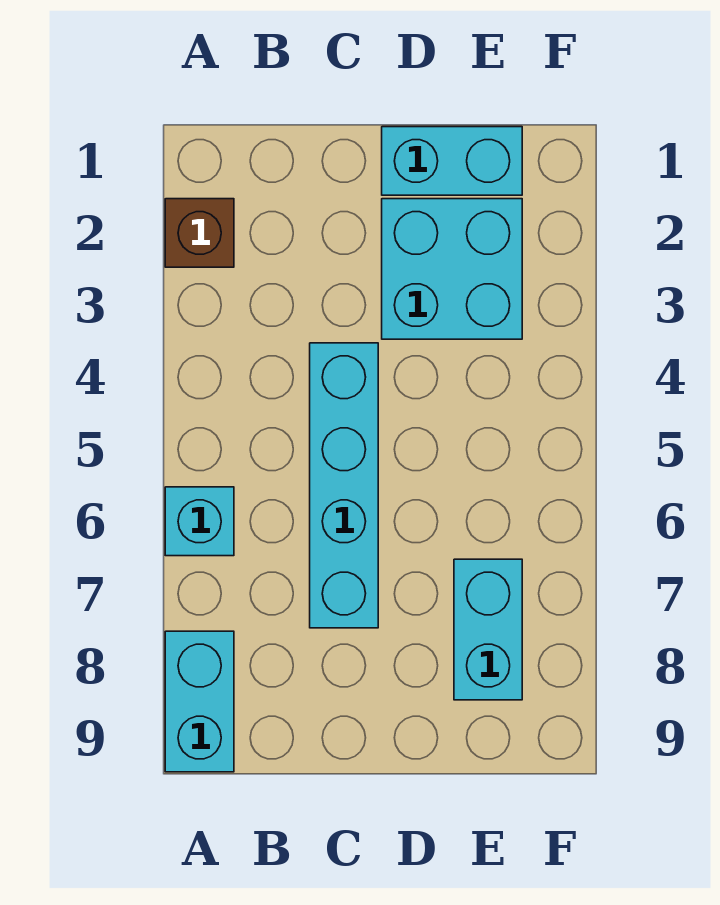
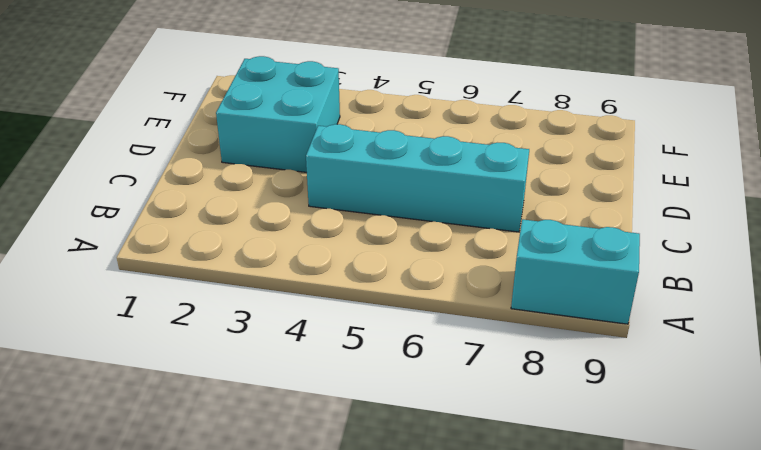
none -> brown 1x1 brick [165,199,234,267]
none -> cyan 1x1 brick [165,487,234,556]

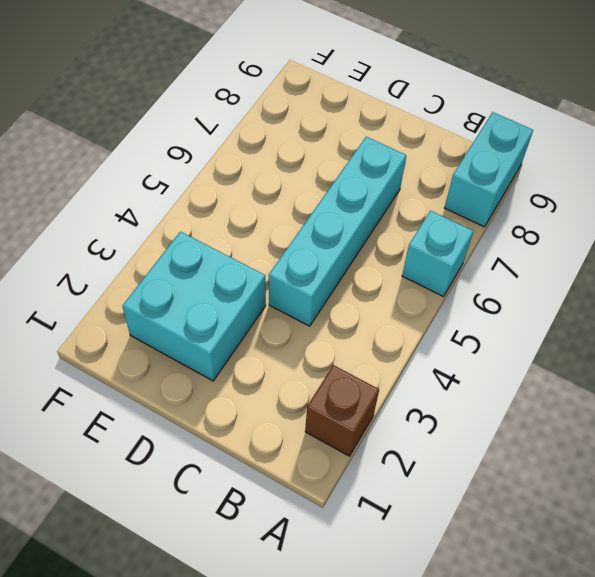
none -> cyan 1x2 brick [382,127,522,195]
none -> cyan 1x2 brick [454,559,522,700]

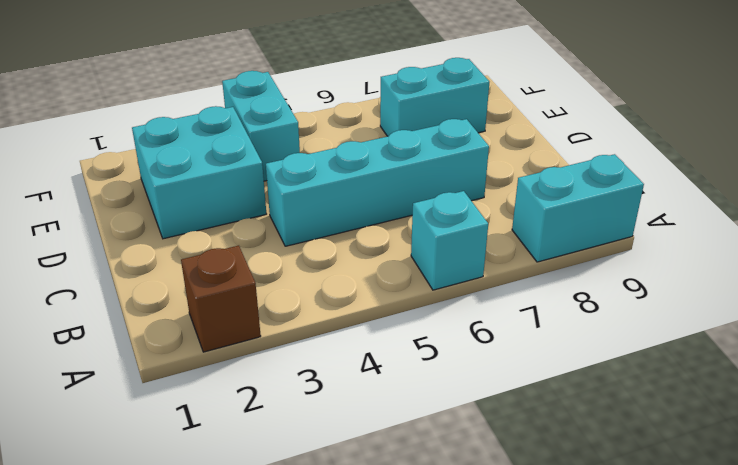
cyan 1x2 brick [222,71,300,181] -> cyan 1x2 brick moved to [382,127,522,195]

